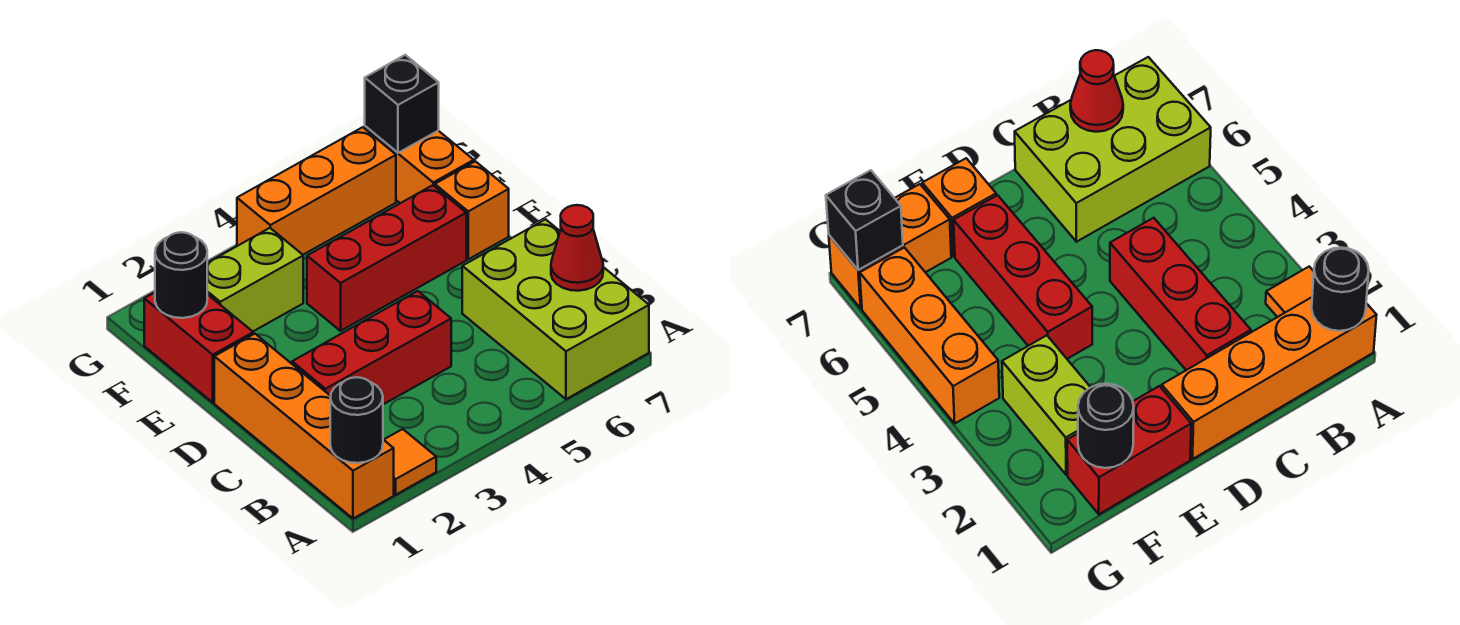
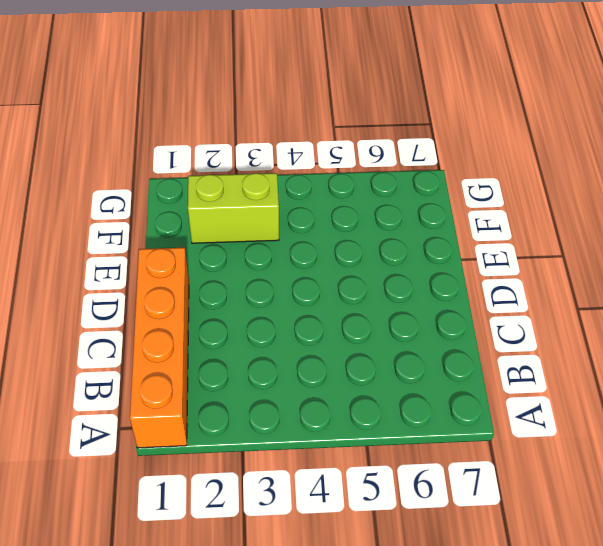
none -> orange 1x1 tile [384,429,436,495]
none -> lime 2x3 brick [462,219,649,399]
none -> red 1x3 brick [292,291,451,404]

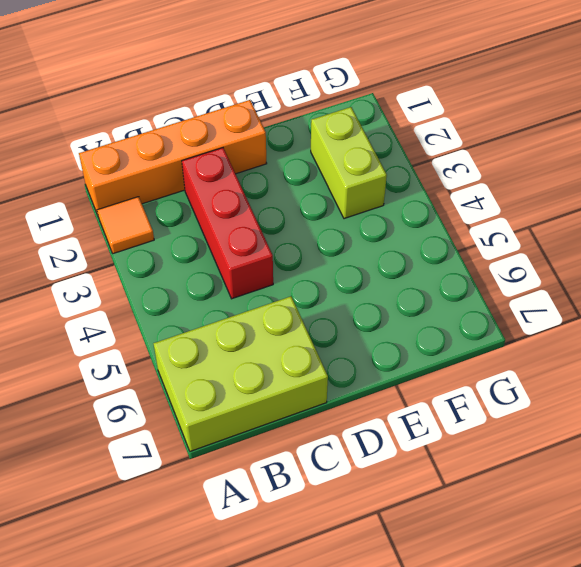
none -> red 1x2 brick [144,293,253,402]
none -> red 1x3 brick [307,185,466,331]
none -> orange 1x1 brick [435,161,509,259]

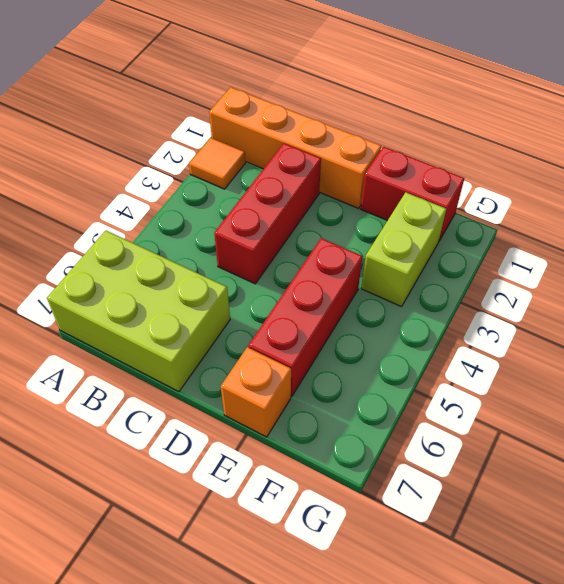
none -> orange 1x2 brick [365,126,474,203]
none -> orange 1x3 brick [237,127,396,255]
none -> black 1x1 round brick [330,377,383,463]

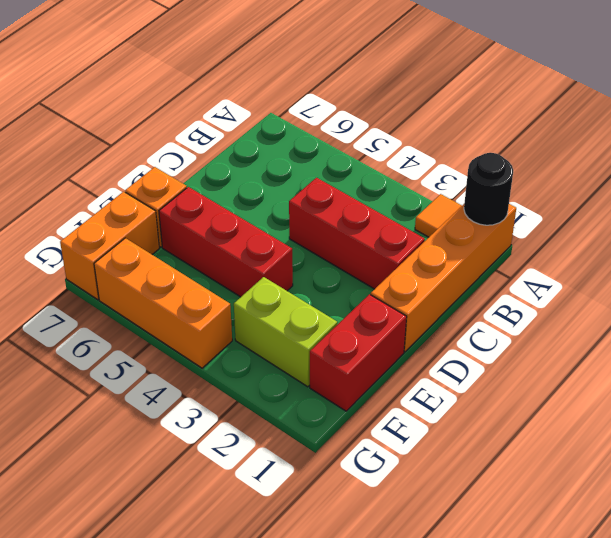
none -> lime 2x3 brick [462,219,649,399]
none -> red 1x1 cone [551,205,603,291]
none -> black 1x1 round brick [155,232,207,318]

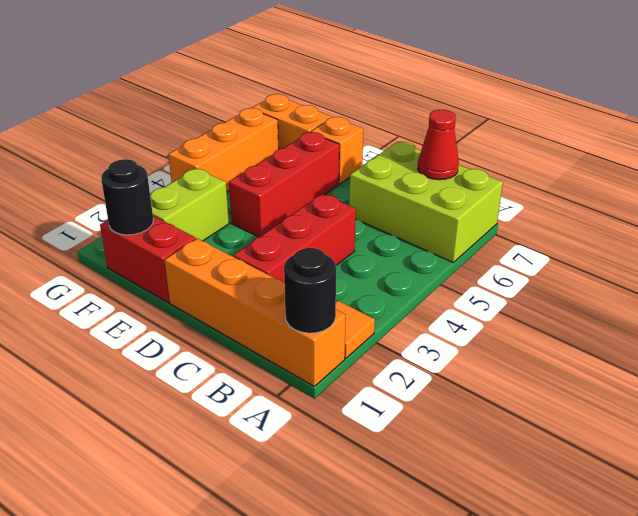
none -> black 1x1 brick [365,55,439,153]

